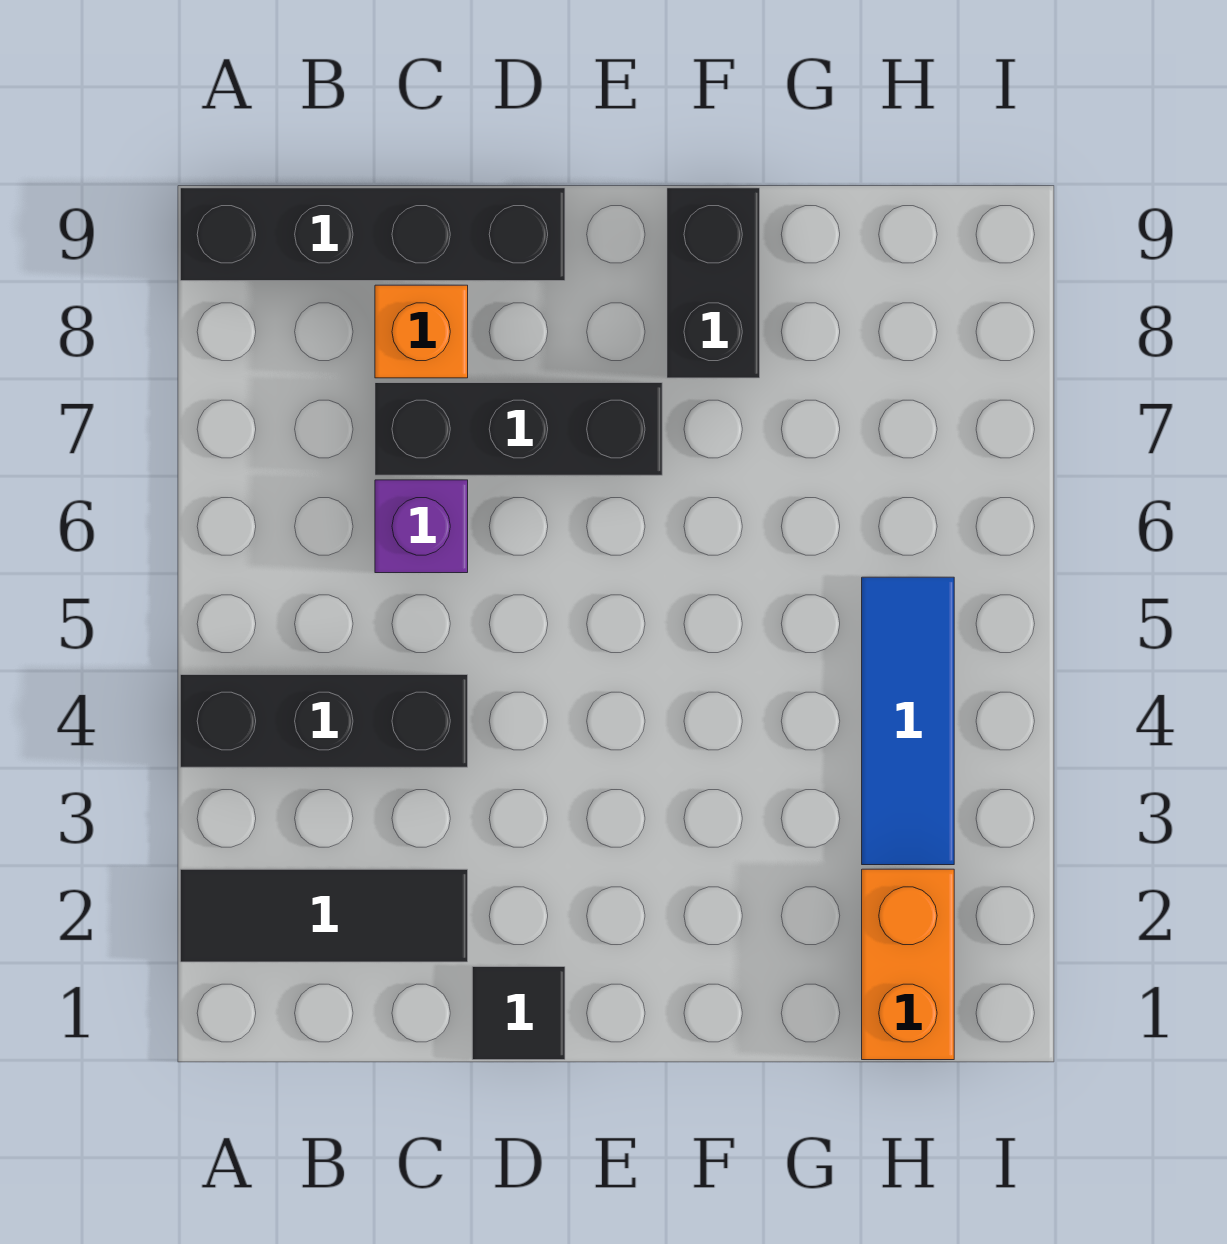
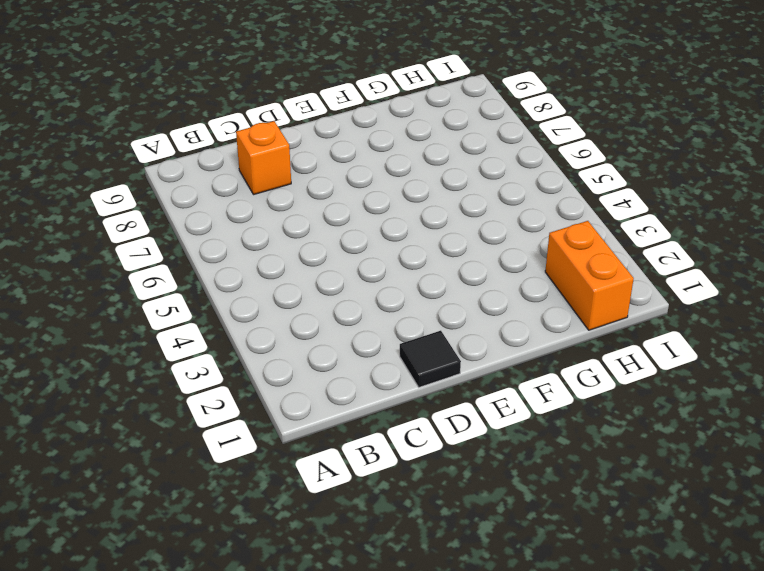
none -> black 1x3 tile [180,869,468,962]
none -> black 1x3 brick [180,675,468,767]

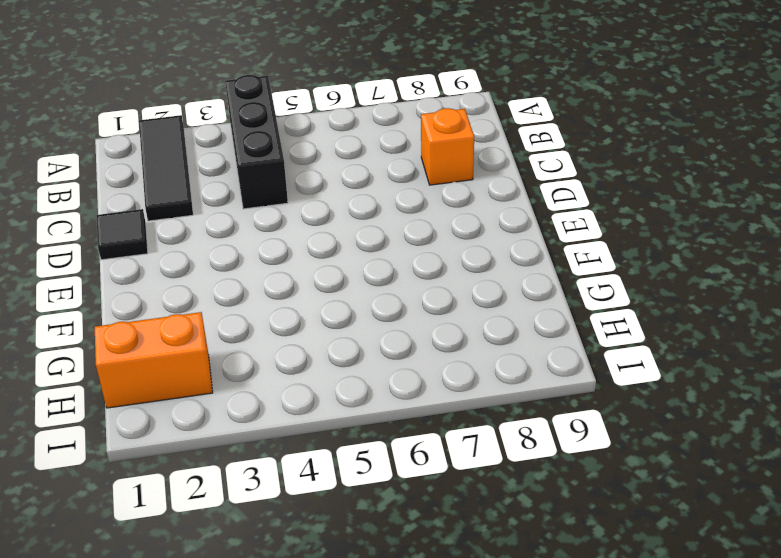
none -> black 1x4 brick [180,188,565,281]
none -> purple 1x1 brick [375,480,468,573]

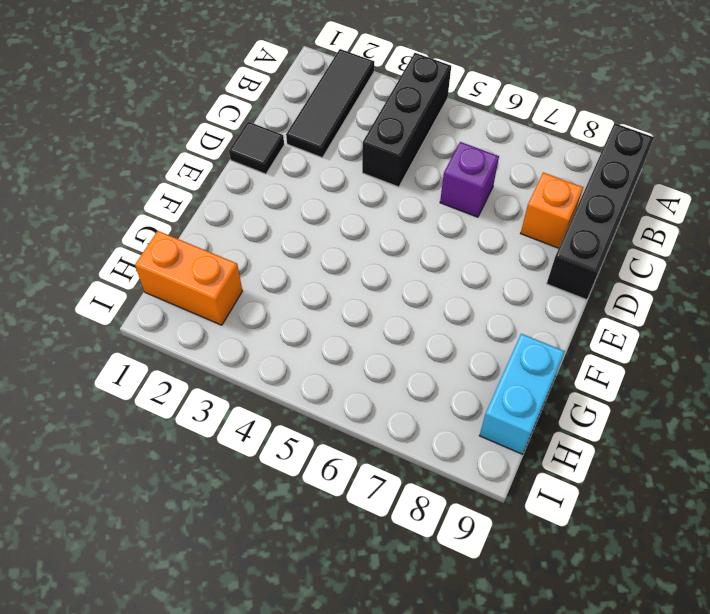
cyan 1x2 brick [479,334,565,454] -> none
none -> black 1x3 brick [375,383,662,475]
none -> black 1x2 brick [667,188,760,378]

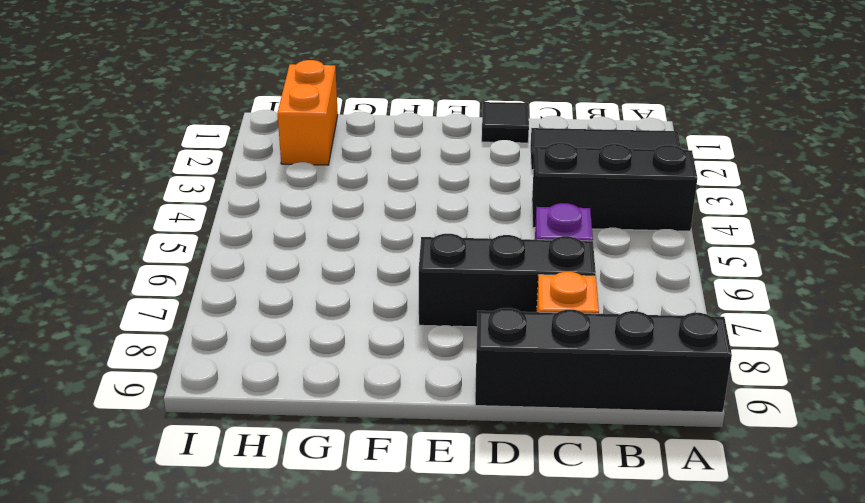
none -> black 1x2 brick [667,188,760,378]
none -> blue 1x3 tile [862,577,954,865]

